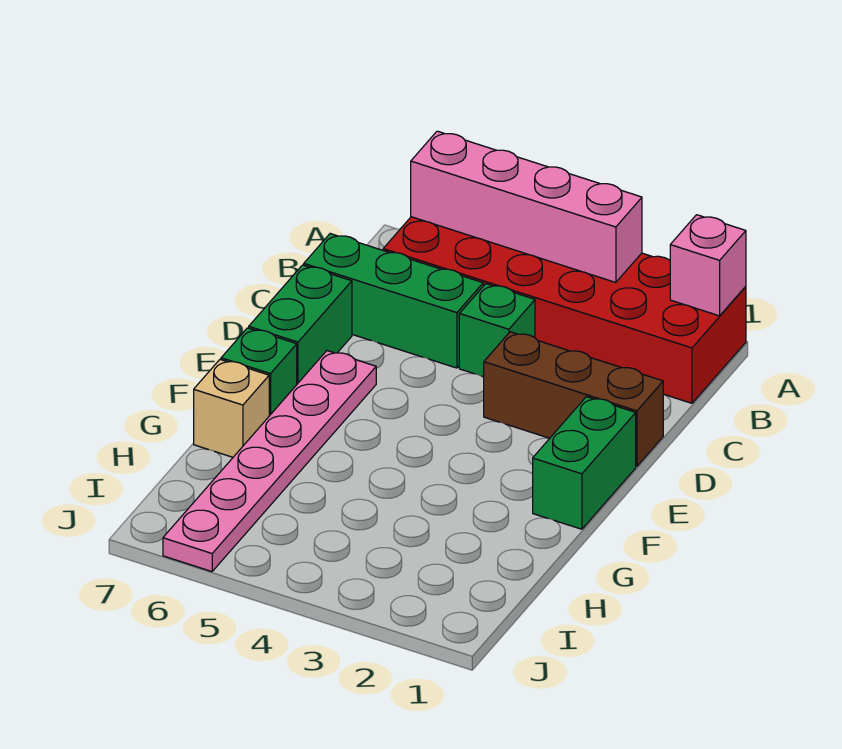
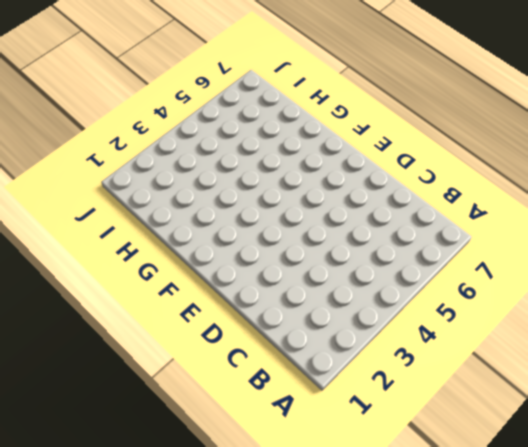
none -> red 2x6 brick [383,217,746,403]
none -> green 1x1 brick [459,284,535,377]

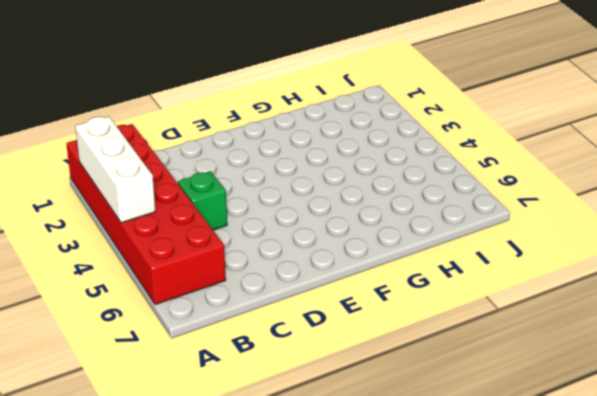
white 1x3 brick [75,116,156,223] -> pink 1x4 brick [411,131,642,282]
none -> green 1x3 brick [304,234,483,368]
none -> brown 1x3 brick [484,332,663,466]

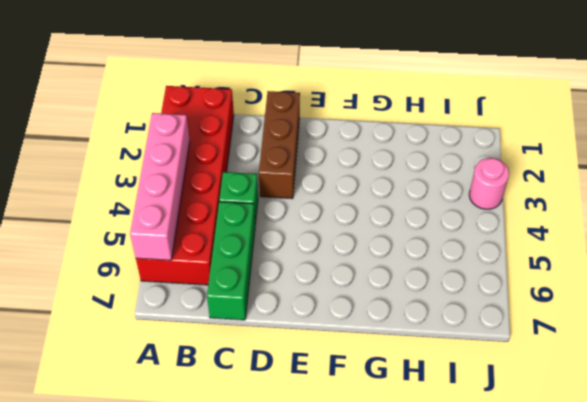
pink 1x1 round brick [469,158,509,209] -> none
none -> green 1x2 brick [249,265,352,384]
none -> green 1x2 brick [533,397,636,529]

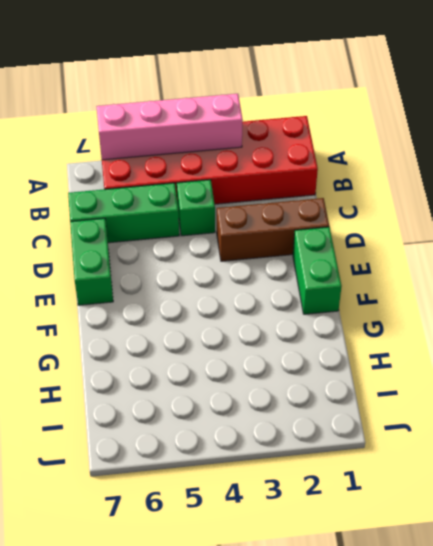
none -> pink 1x6 plate [163,351,376,572]
none -> green 1x1 brick [221,328,297,416]

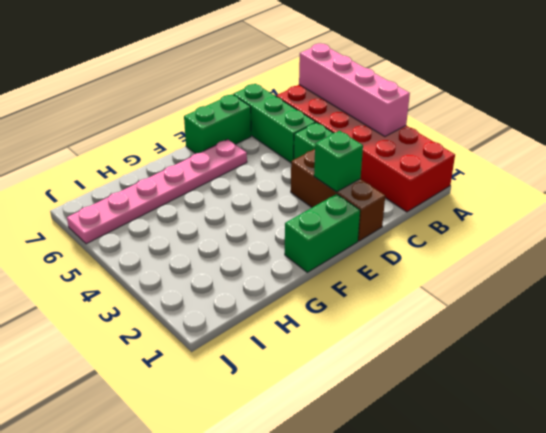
green 1x1 brick [314,131,363,192] -> green 1x1 brick moved to [221,328,297,416]
none -> tan 1x1 brick [194,360,269,457]
none -> pink 1x1 brick [670,215,746,316]

